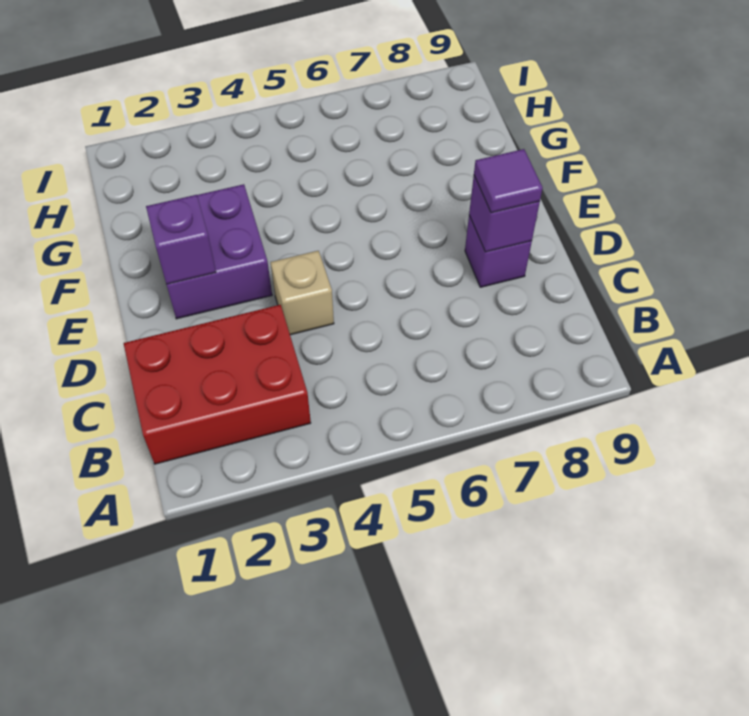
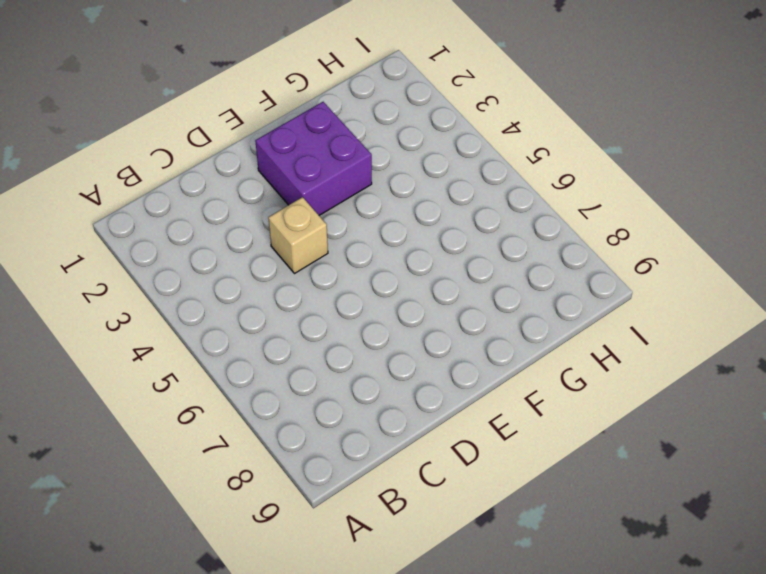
none -> red 2x3 brick [124,305,311,464]
none -> purple 1x1 brick [465,215,532,287]

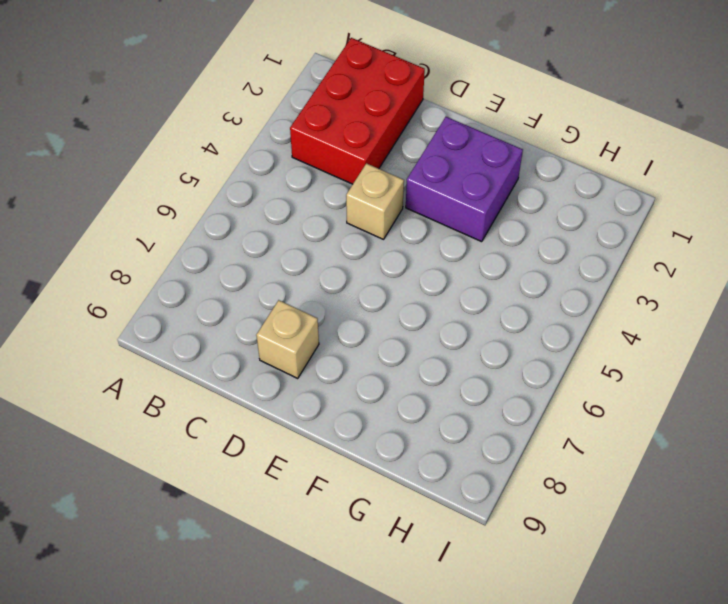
tan 1x1 brick [256,300,319,378] -> purple 1x1 brick [465,215,532,287]
none -> purple 1x1 brick [469,176,540,252]
none -> purple 1x1 brick [146,195,216,284]

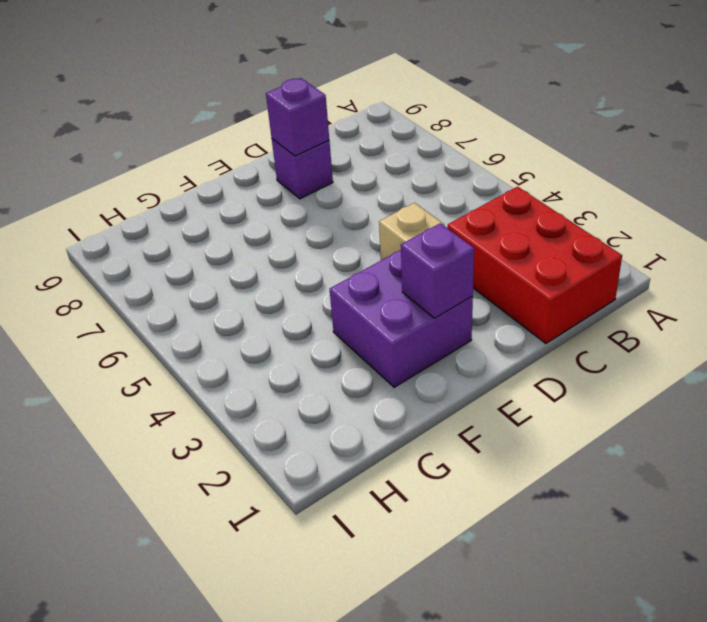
none -> purple 1x1 tile [474,149,543,213]

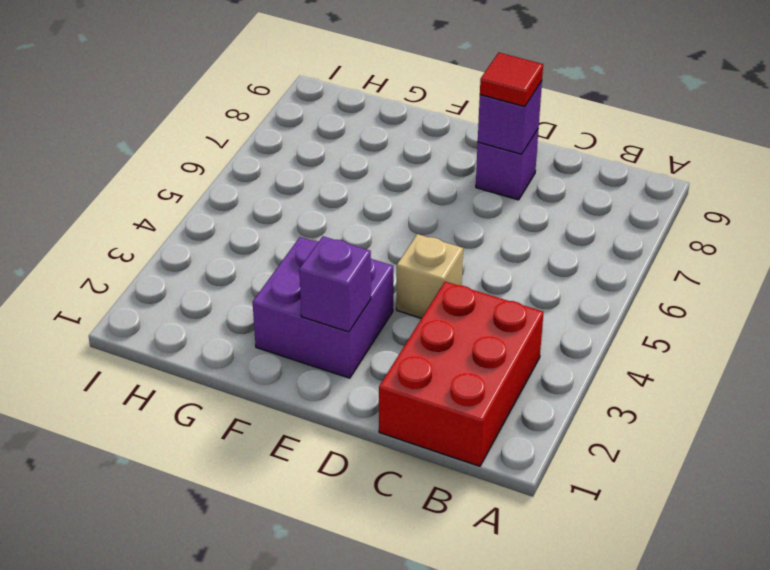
red 1x1 tile [480,53,543,107] -> purple 1x1 tile [474,149,543,213]

